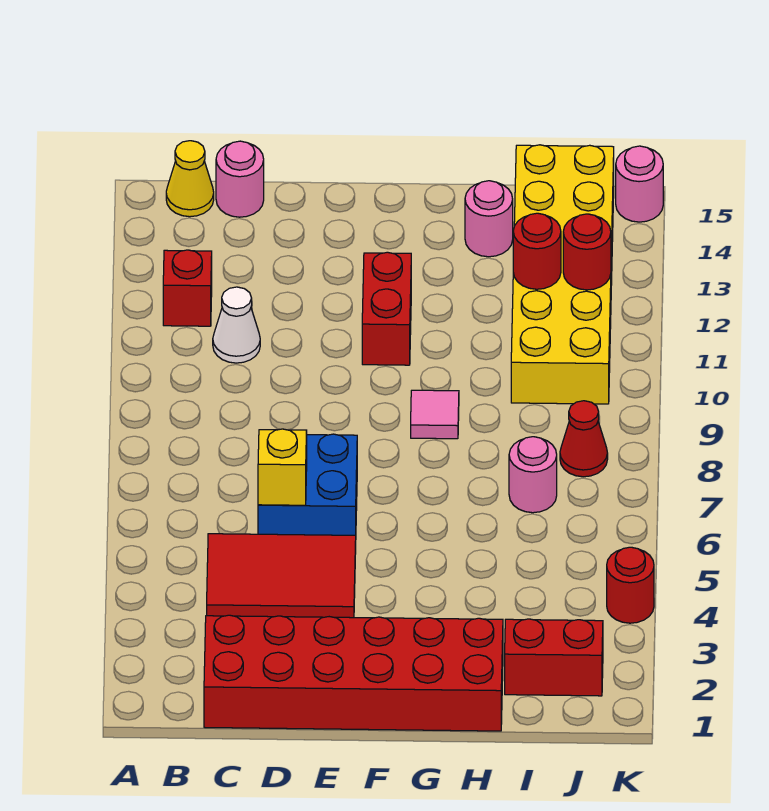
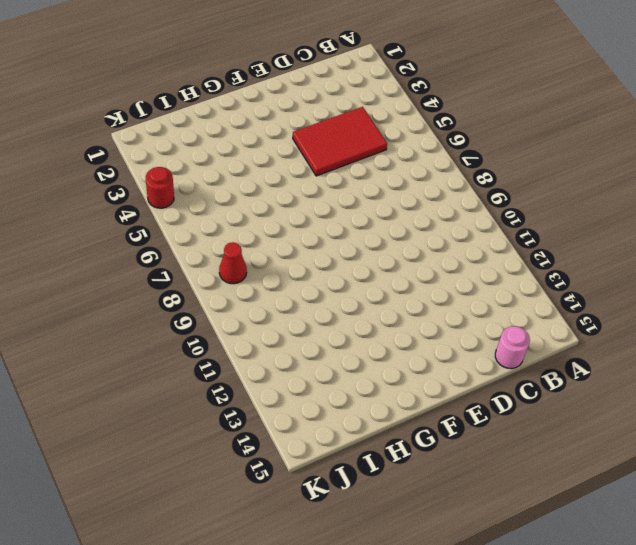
none -> red 1x1 brick [163,250,212,326]
none -> yellow 1x1 cone [166,141,214,217]
none -> red 2x6 brick [204,615,503,731]

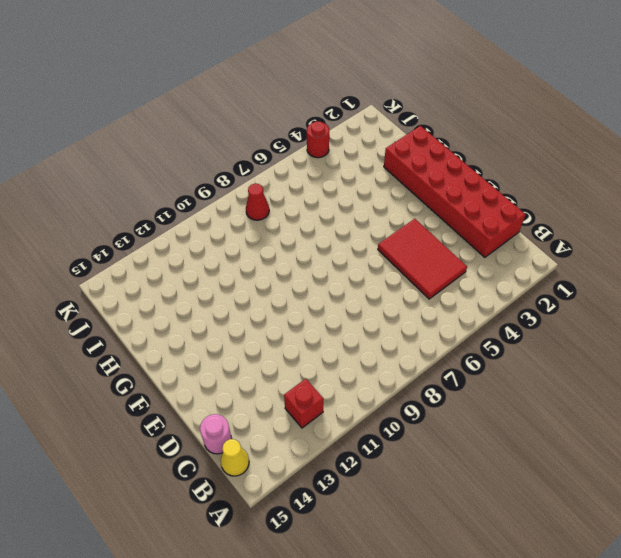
none -> white 1x1 cone [213,287,260,363]
none -> blue 2x2 brick [258,434,357,535]
none -> red 1x2 brick [362,252,411,365]

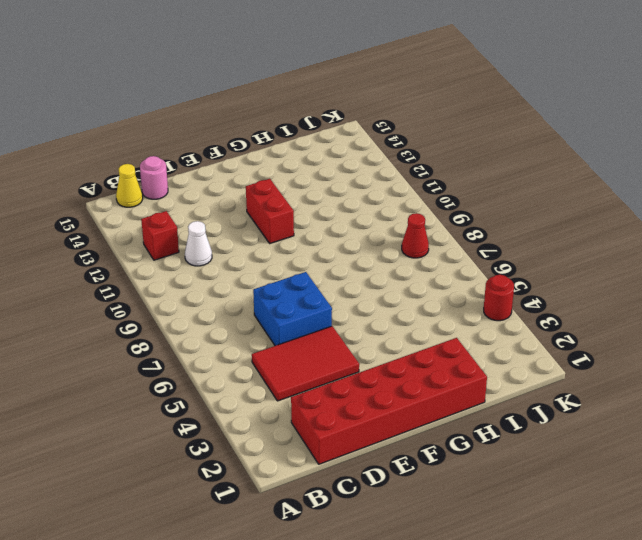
none -> pink 1x1 tile [411,390,459,439]
none -> pink 1x1 round brick [465,181,513,257]
none -> red 1x2 brick [505,619,603,696]

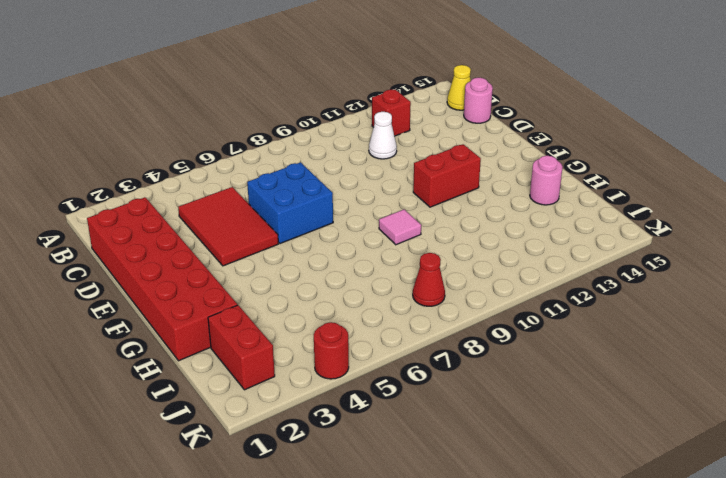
none -> pink 1x1 round brick [509,437,557,513]
none -> yellow 2x6 brick [511,145,614,404]
none -> pink 1x1 round brick [616,146,663,222]

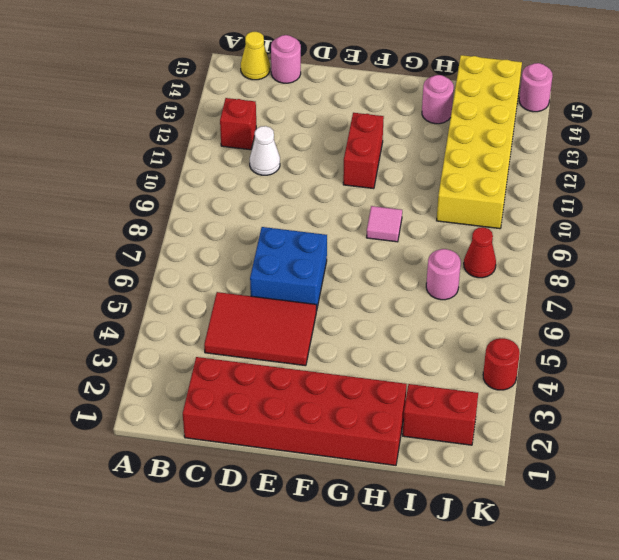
none -> yellow 1x1 brick [258,429,307,505]
none -> red 1x1 round brick [513,213,561,289]
none -> red 1x1 round brick [563,214,611,290]

